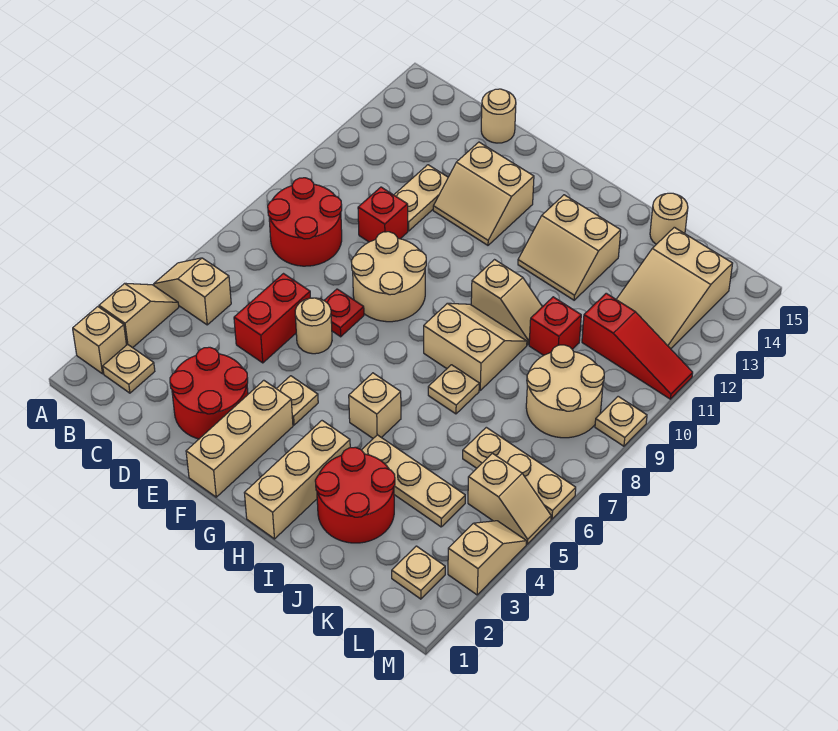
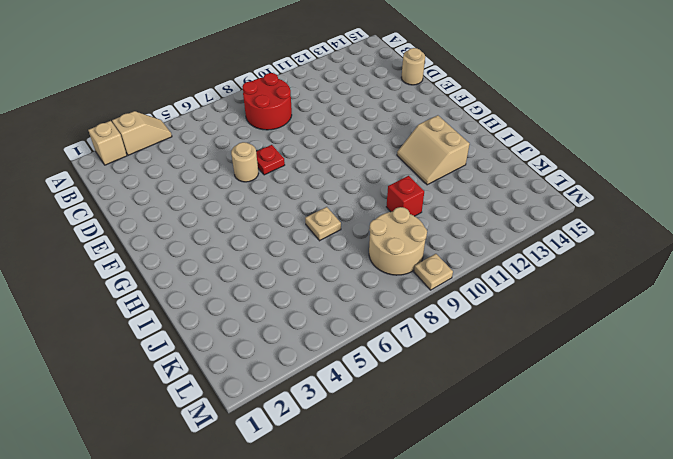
none -> tan 1x2 slope [154,258,231,325]
none -> tan 1x1 plate [103,344,155,393]
none -> red 2x2 round brick [170,347,248,439]
none -> red 1x2 brick [234,274,310,363]

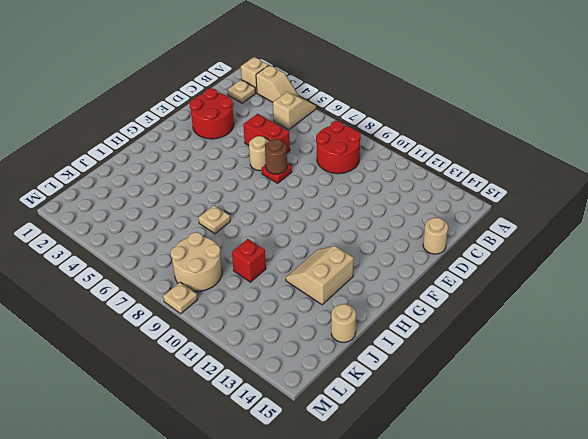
brown 1x1 round brick [265,139,287,174] -> none
none -> red 1x1 brick [358,187,408,242]
none -> tan 1x2 plate [394,165,448,231]
none -> tan 2x2 round brick [351,232,426,322]
none -> tan 2x2 slope [433,142,534,245]

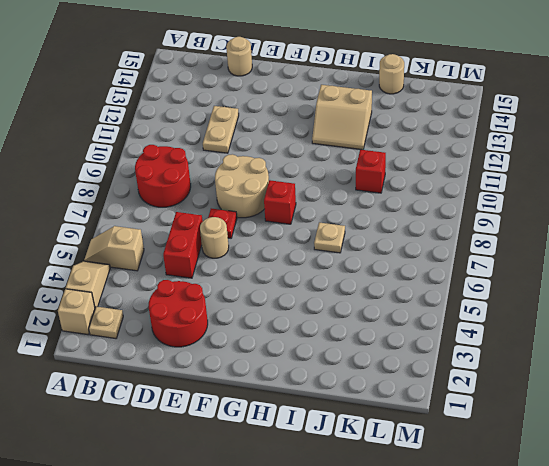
red 1x1 brick [264,180,296,224] -> red 1x1 brick moved to [358,187,408,242]
none -> tan 2x2 slope [433,142,534,245]
none -> tan 1x3 brick [186,380,293,497]
none -> tan 1x1 plate [276,376,318,425]
none -> tan 1x3 brick [245,421,350,539]

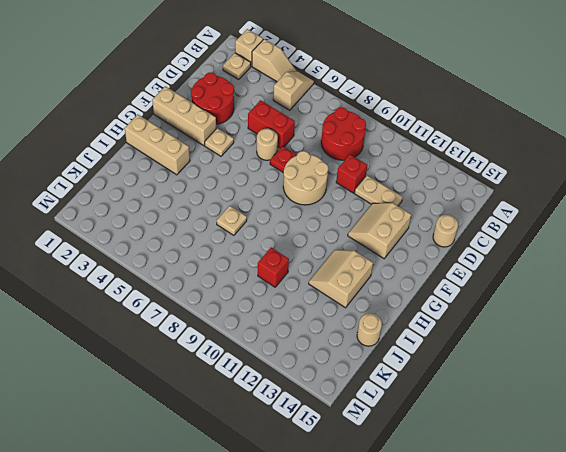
none -> tan 1x1 brick [349,373,401,438]
none -> tan 2x2 slope [424,303,527,390]
none -> tan 1x2 slope [471,260,542,345]
none -> red 2x2 round brick [315,447,395,543]

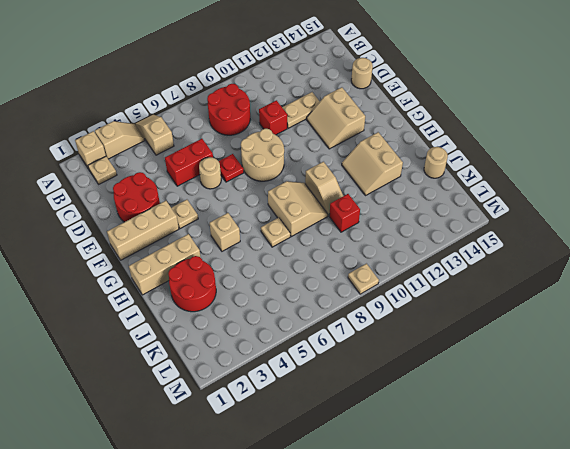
none -> tan 1x3 plate [362,435,465,527]
none -> tan 1x3 plate [463,427,576,519]
none -> tan 2x2 round brick [526,345,604,438]
none -> red 1x3 slope [582,293,693,399]

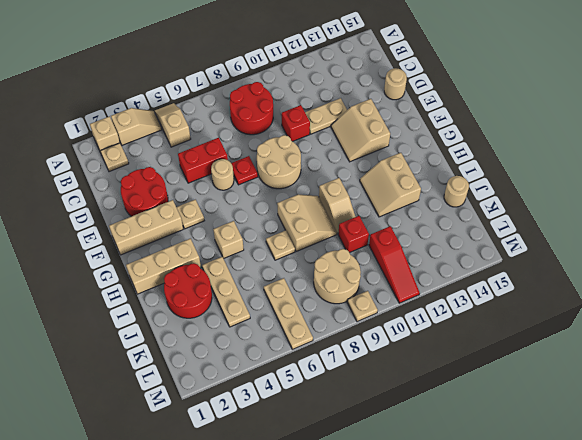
none -> tan 2x3 slope [616,227,733,349]
none -> tan 1x1 plate [392,546,445,599]
none -> tan 1x2 slope [468,453,551,544]
none -> tan 1x2 slope [448,521,526,595]

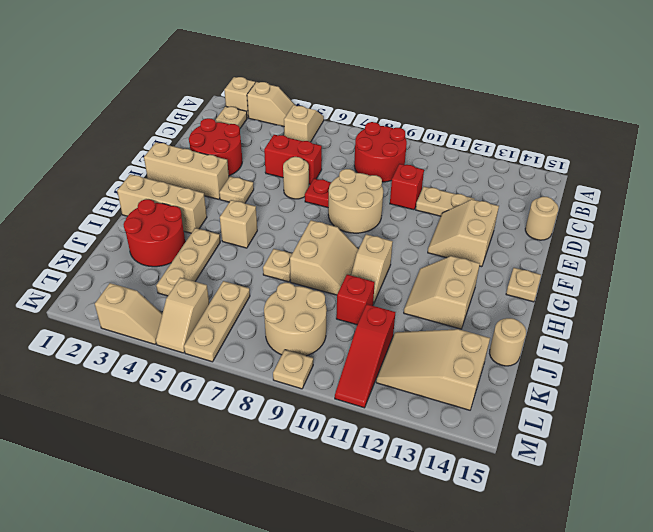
tan 1x1 plate [506,268,541,302] -> tan 1x1 plate moved to [392,546,445,599]

